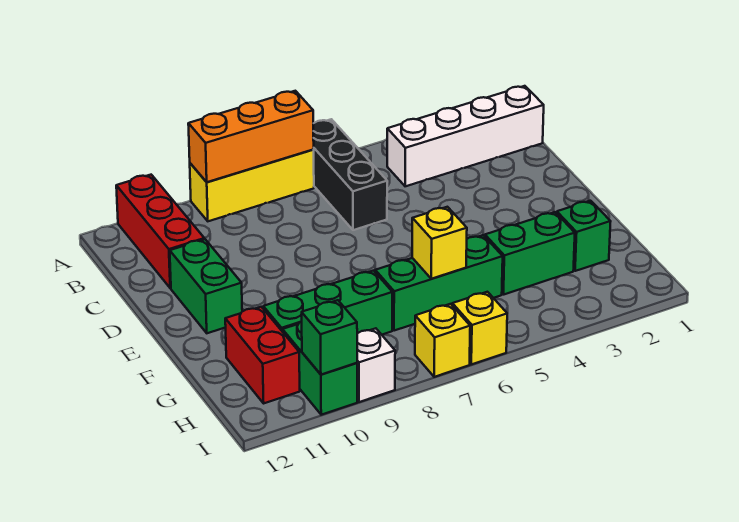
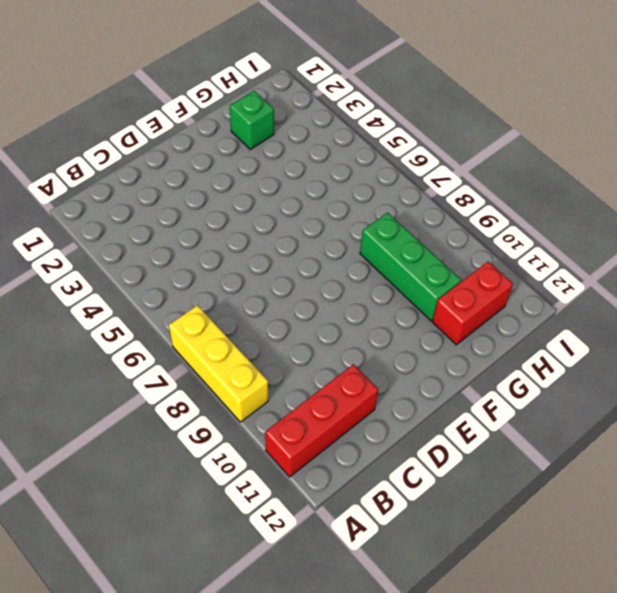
none -> black 1x3 brick [313,119,387,230]
none -> white 1x4 brick [387,86,544,186]
none -> green 1x2 brick [170,239,242,333]

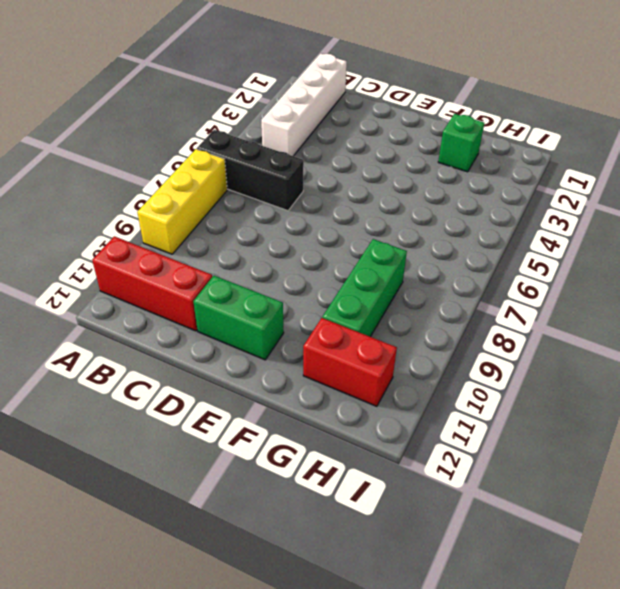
none -> green 1x2 brick [485,212,575,295]
none -> green 1x3 brick [375,235,503,331]
none -> green 1x2 brick [283,322,357,415]

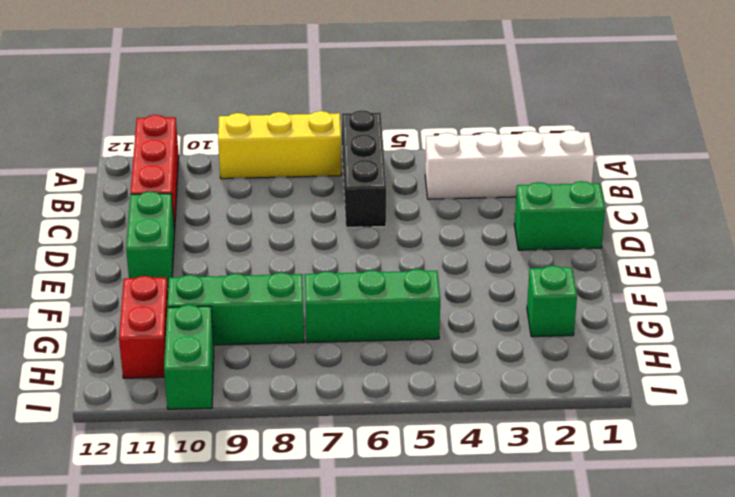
green 1x2 brick [514,181,605,250] -> green 1x2 brick moved to [485,212,575,295]
none -> yellow 1x1 brick [452,292,507,364]
none -> yellow 1x1 brick [415,304,470,377]
none -> white 1x1 brick [357,328,395,402]

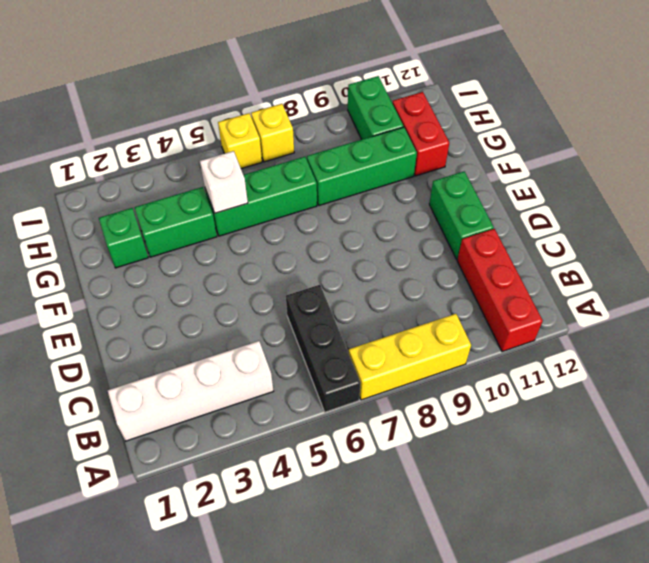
white 1x1 brick [200,151,248,213] -> white 1x1 brick moved to [357,328,395,402]
none -> orange 1x3 brick [188,91,314,182]
none -> yellow 1x1 brick [412,207,467,279]
none -> green 1x1 brick [301,300,357,375]

